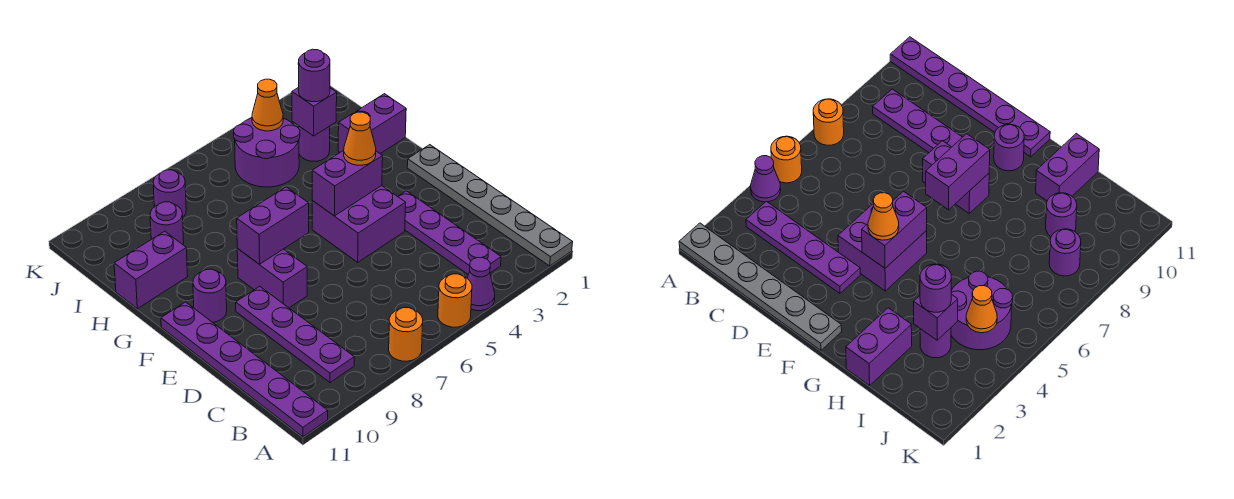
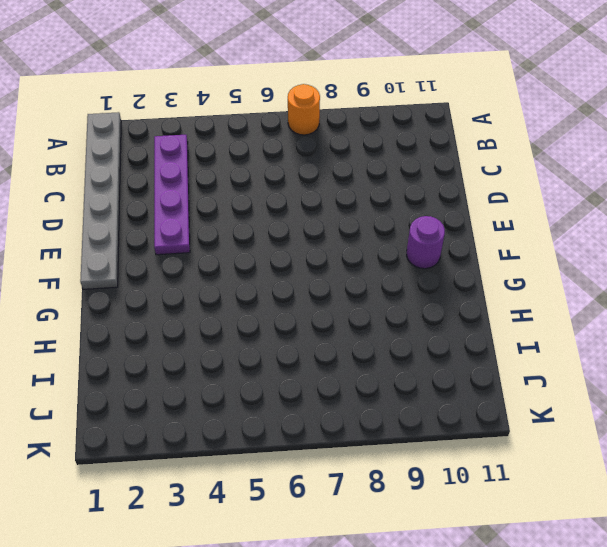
none -> purple 1x1 cone [467,258,495,311]
none -> orange 1x1 round brick [438,274,472,327]
none -> purple 1x6 plate [161,302,328,437]

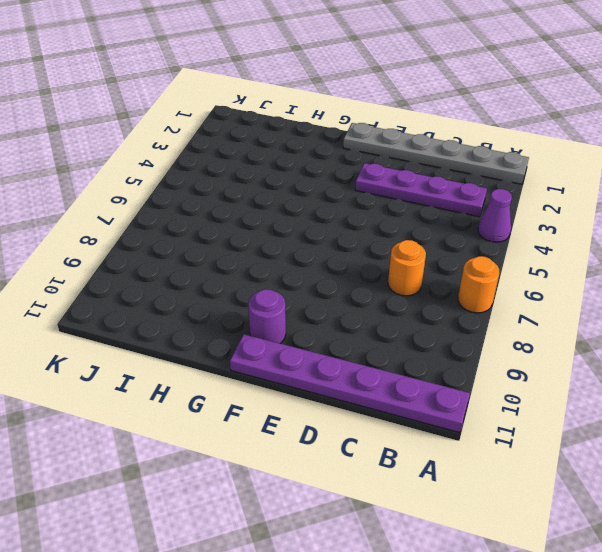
orange 1x1 round brick [388,240,426,296] -> orange 1x1 round brick moved to [438,274,472,327]
none -> purple 1x4 plate [236,286,354,382]
none -> purple 2x2 brick [312,186,406,262]
none -> purple 1x2 brick [237,248,307,308]

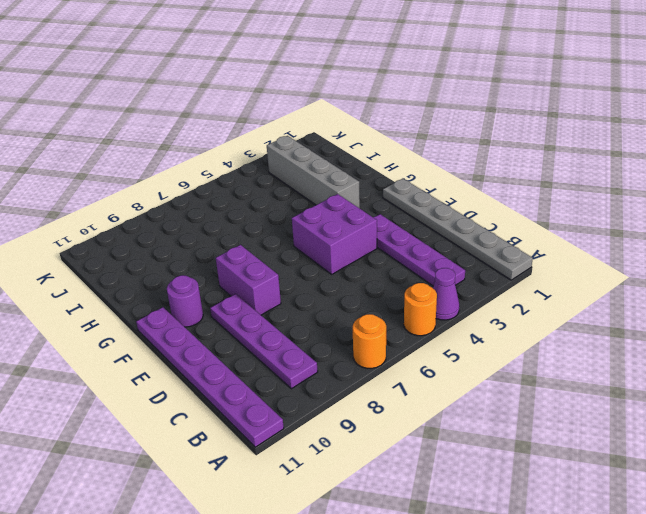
grey 1x4 brick [267,136,360,208] -> purple 1x1 round brick [299,126,330,161]
none -> purple 1x2 brick [338,94,406,153]
none -> purple 1x2 brick [114,231,188,309]
none -> purple 2x2 round brick [234,118,300,187]

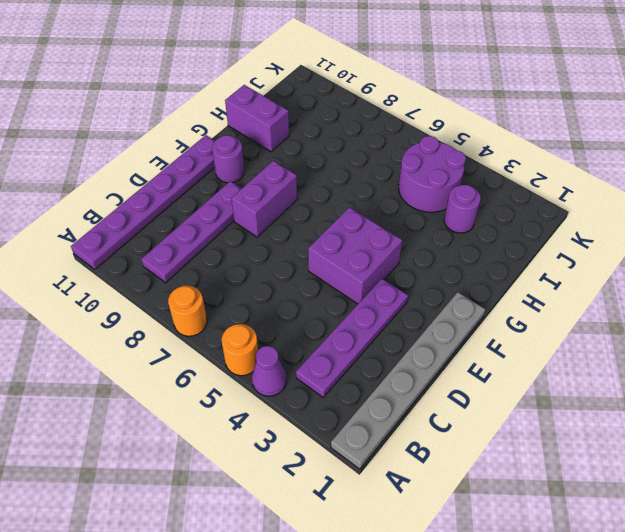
none -> purple 1x2 brick [338,94,406,153]
none -> purple 1x1 round brick [150,202,184,244]
none -> purple 1x1 round brick [153,170,186,217]

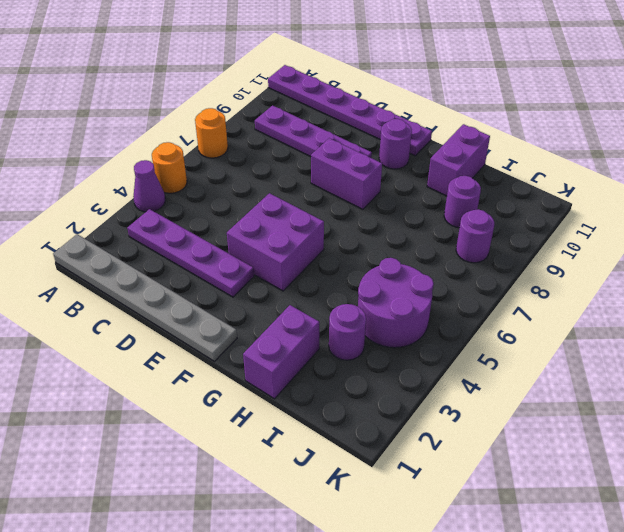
none -> purple 1x2 brick [312,150,383,216]
none -> purple 1x2 brick [237,187,309,264]
none -> purple 1x1 brick [292,87,337,136]

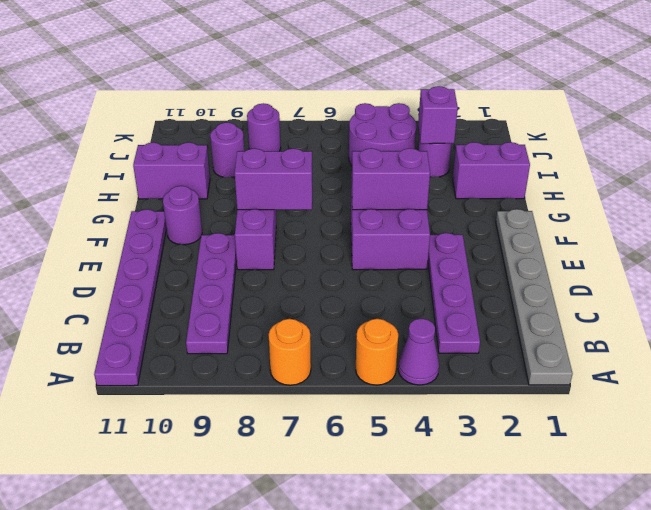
none -> orange 1x1 cone [252,79,283,131]
none -> orange 1x1 cone [344,112,376,165]
none -> purple 1x1 round brick [298,49,330,102]

